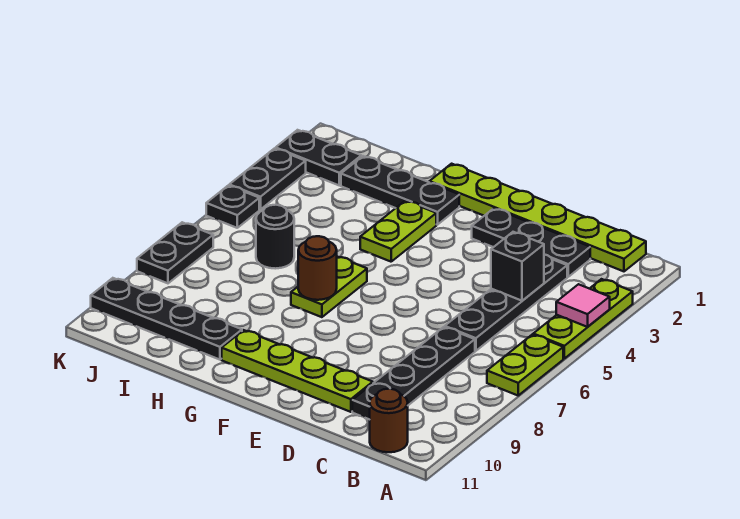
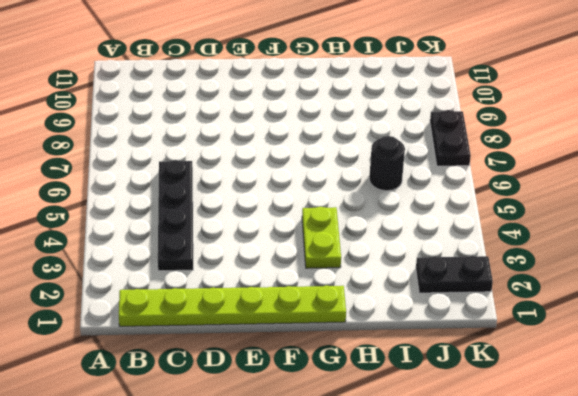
none -> lime 1x3 plate [533,279,633,358]
none -> lime 1x2 plate [487,335,563,395]
none -> brown 1x1 round brick [370,389,408,452]

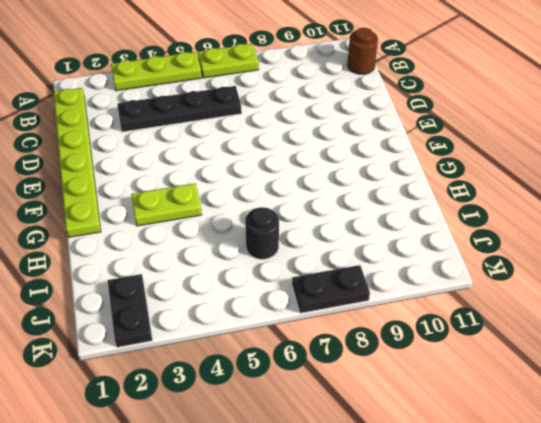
none -> black 1x3 plate [472,208,590,277]
none -> black 1x4 plate [352,327,475,420]
none -> lime 1x4 plate [222,330,373,412]

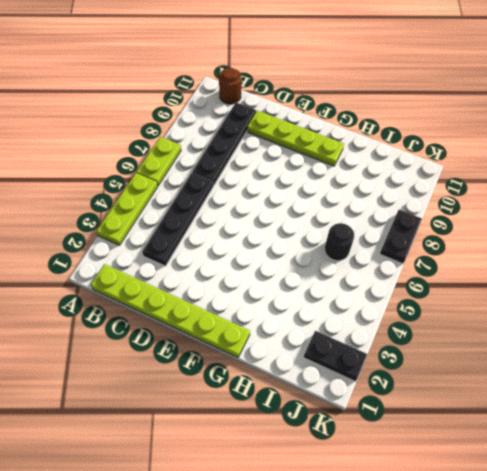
none -> black 1x3 plate [472,208,590,277]
none -> black 1x3 plate [341,156,459,225]
none -> lime 1x2 plate [360,201,436,262]

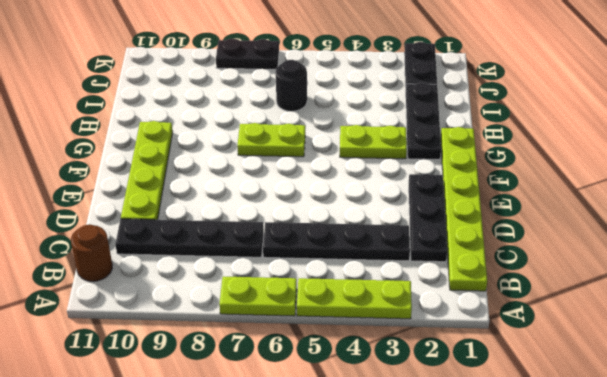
none -> black 1x4 plate [91,278,242,360]
none -> black 1x2 plate [229,148,306,210]
none -> black 1x1 plate [206,185,259,228]

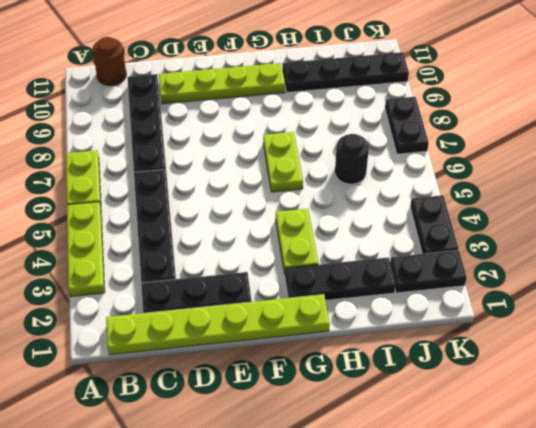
none -> black 1x1 plate [206,185,259,228]
none -> pink 1x1 tile [556,284,610,327]
none -> black 1x1 brick [491,232,544,301]

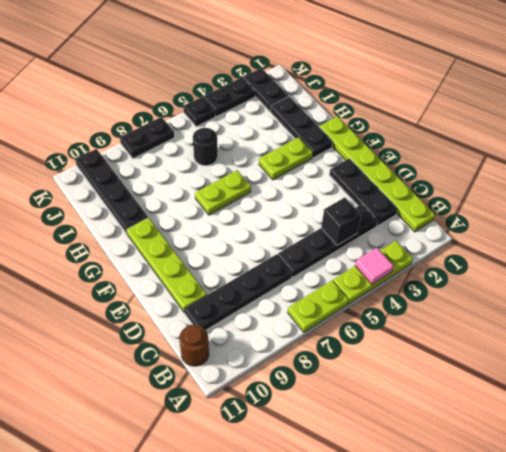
none -> brown 1x1 round brick [298,236,337,300]

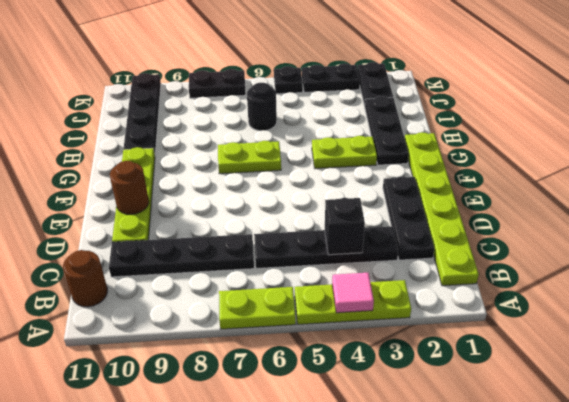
brown 1x1 round brick [110,161,149,214] -> brown 1x1 round brick moved to [298,236,337,300]

